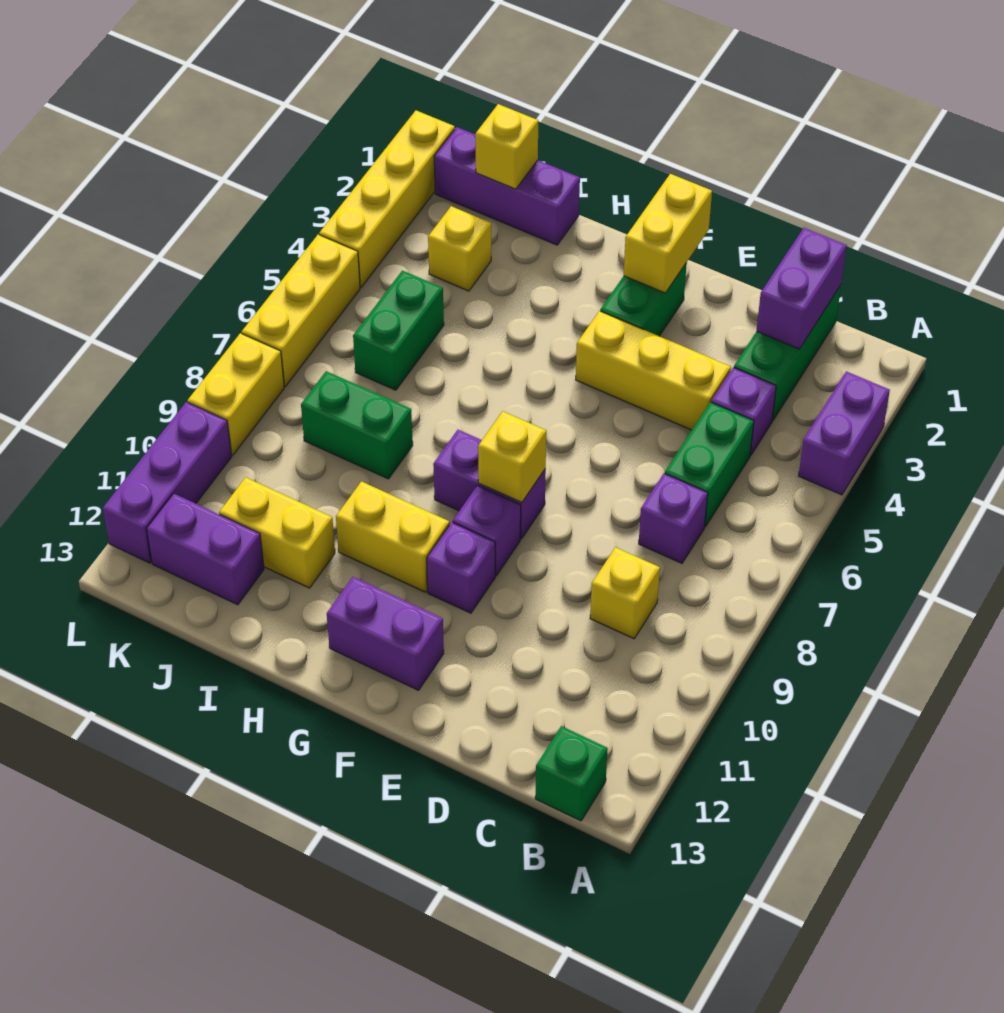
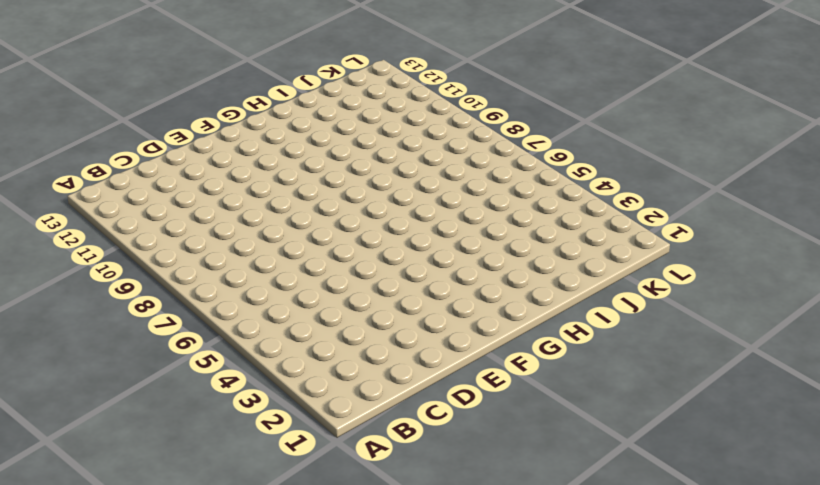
none -> purple 1x2 brick [799,371,890,495]
none -> green 1x1 brick [535,726,608,821]
none -> green 1x3 brick [734,285,841,421]

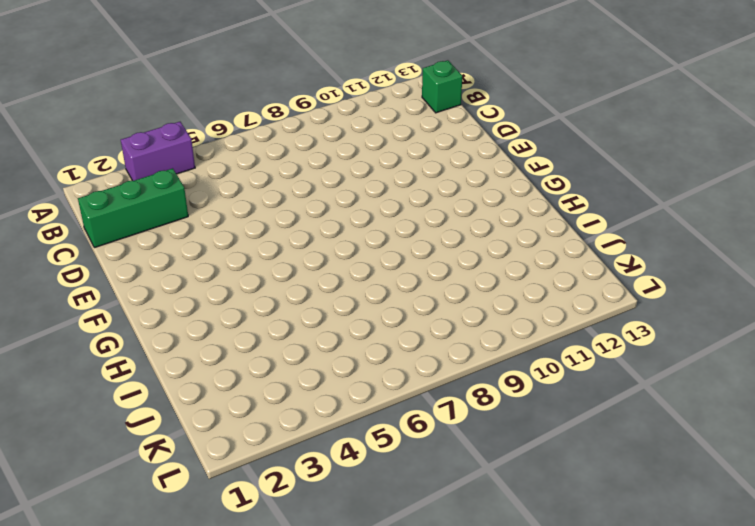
none -> purple 1x1 brick [711,368,776,456]
none -> green 1x2 brick [665,402,754,527]
none -> purple 1x1 brick [639,474,708,563]

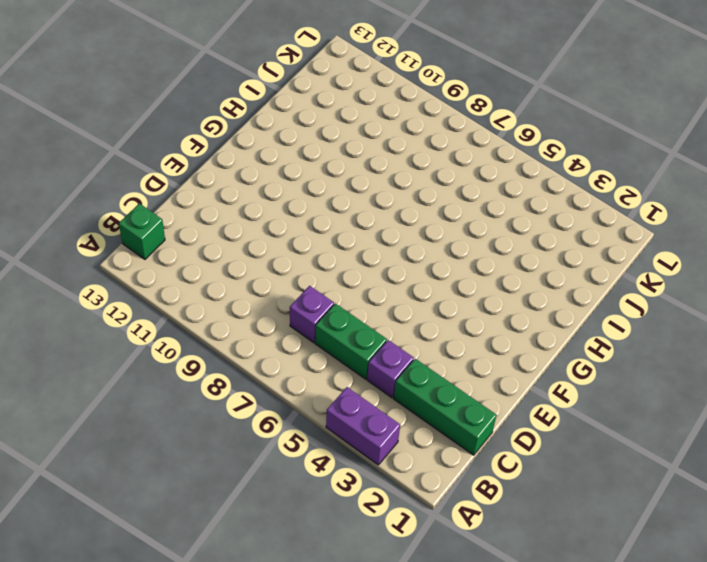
none -> yellow 1x1 brick [590,547,660,639]
none -> yellow 1x3 brick [576,311,731,430]
none -> green 1x2 brick [600,263,687,336]

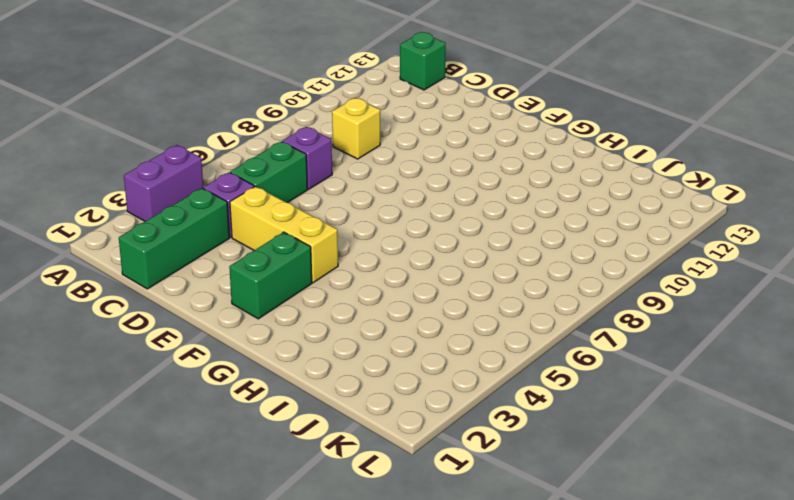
none -> purple 1x2 brick [433,430,546,539]
none -> purple 1x1 brick [453,486,521,576]
none -> purple 1x1 brick [427,522,495,613]

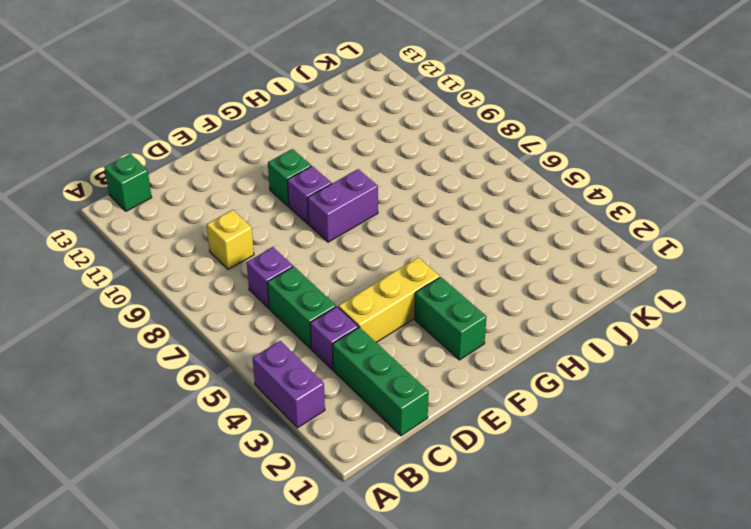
green 1x1 brick [268,149,311,206] -> purple 1x1 brick [427,522,495,613]
none -> purple 1x2 brick [327,577,444,690]
none -> yellow 1x2 brick [336,481,449,592]
none -> purple 1x3 brick [434,127,580,245]

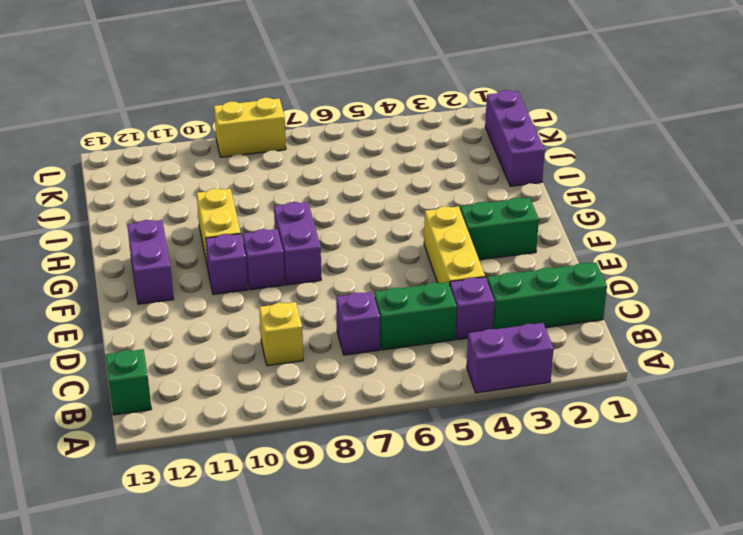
none -> green 1x2 brick [301,371,413,479]
none -> yellow 1x2 brick [219,477,335,588]
none -> yellow 1x1 brick [428,206,491,291]

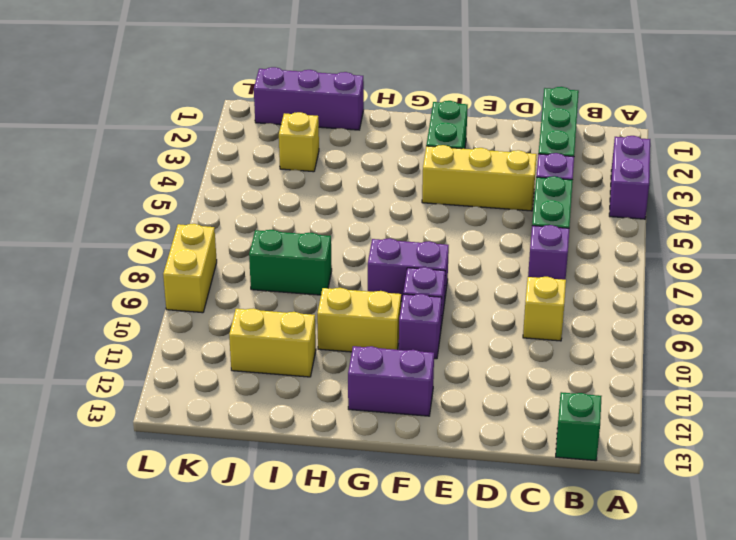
none -> green 1x2 brick [353,270,444,390]
none -> purple 1x2 brick [147,494,264,605]
none -> yellow 1x4 brick [319,111,455,287]

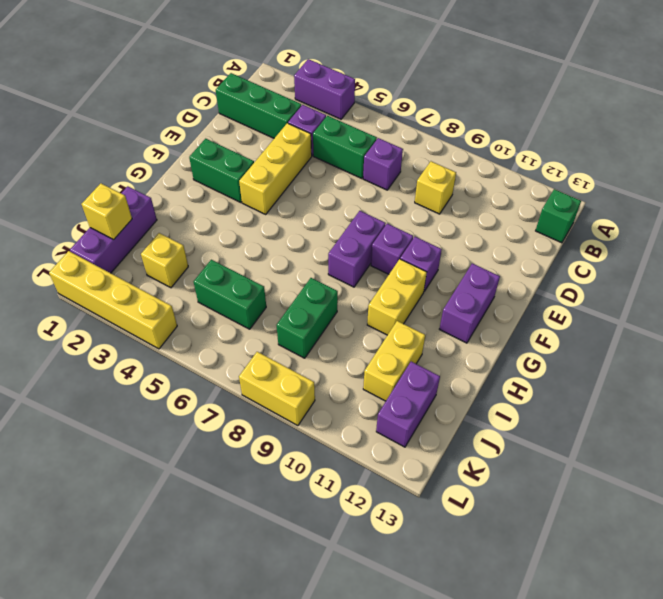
none -> yellow 1x3 brick [242,235,360,386]
none -> purple 1x3 brick [103,402,231,563]
none -> purple 1x2 brick [757,228,847,349]

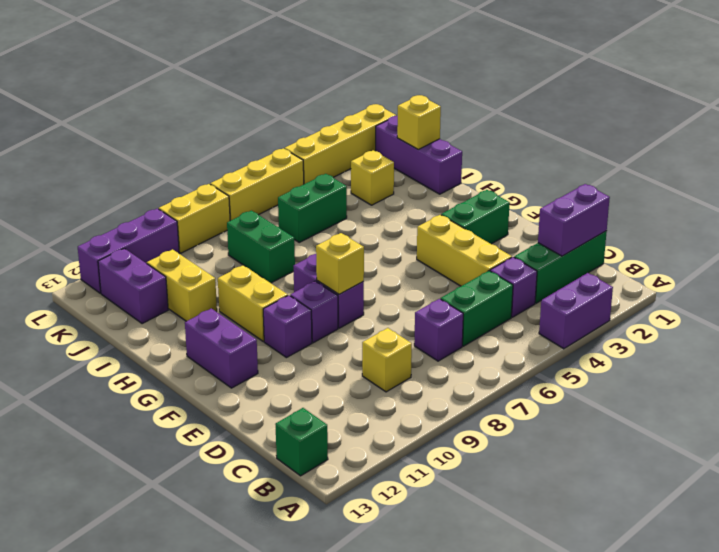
none -> yellow 1x2 brick [624,174,712,293]

